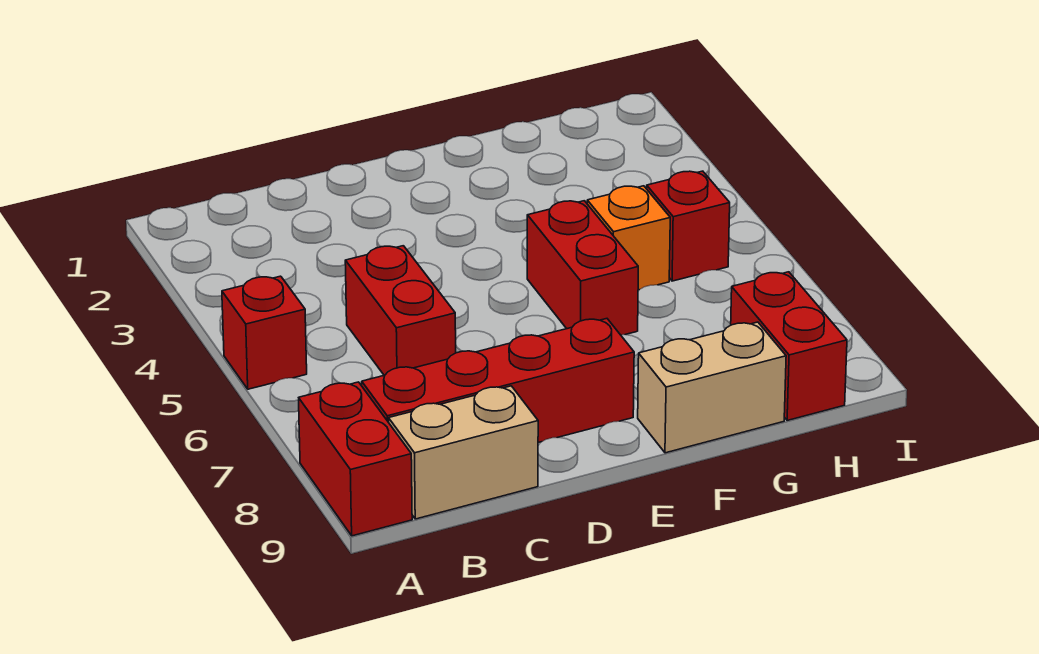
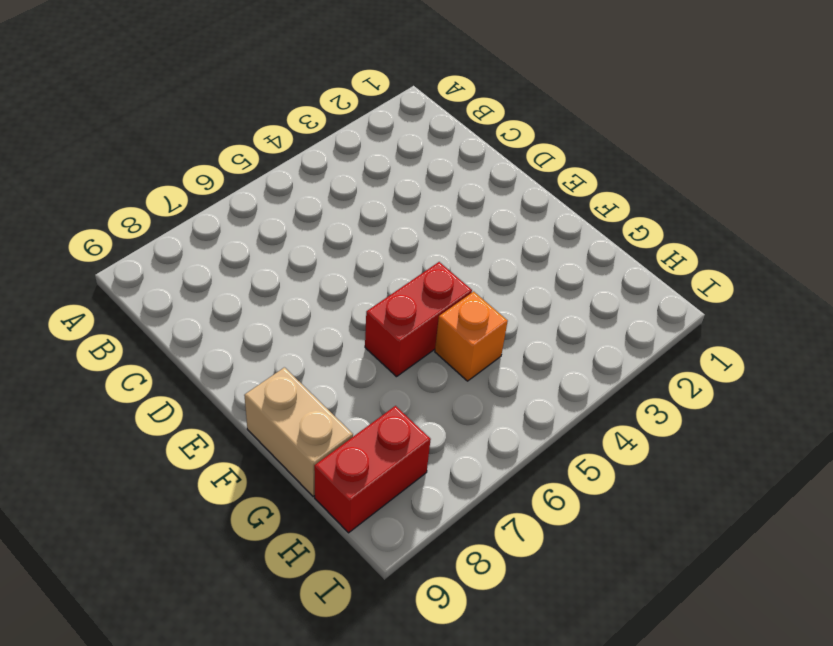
none -> red 1x1 brick [222,276,307,389]
none -> red 1x2 brick [299,382,412,536]

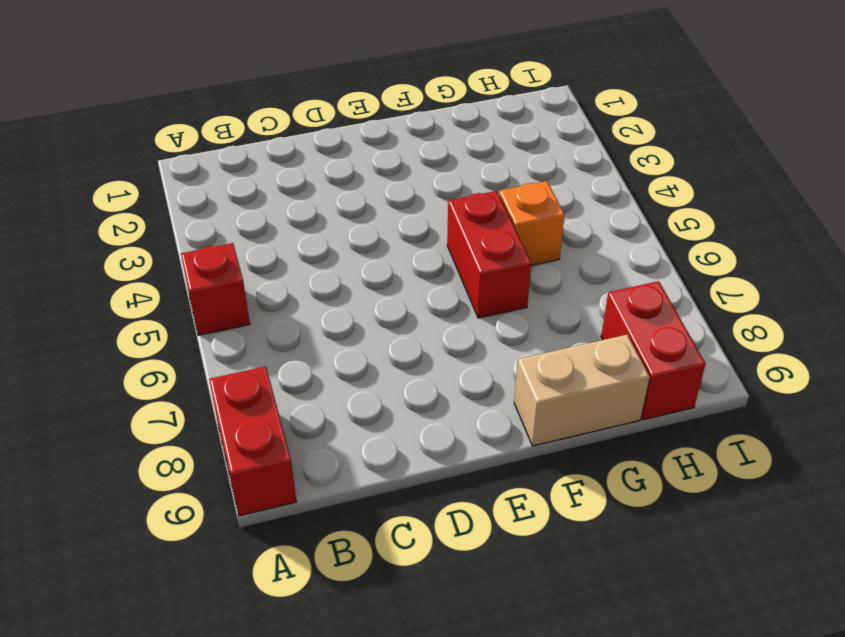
none -> red 1x4 brick [362,319,634,442]
none -> tan 1x2 brick [389,386,538,519]

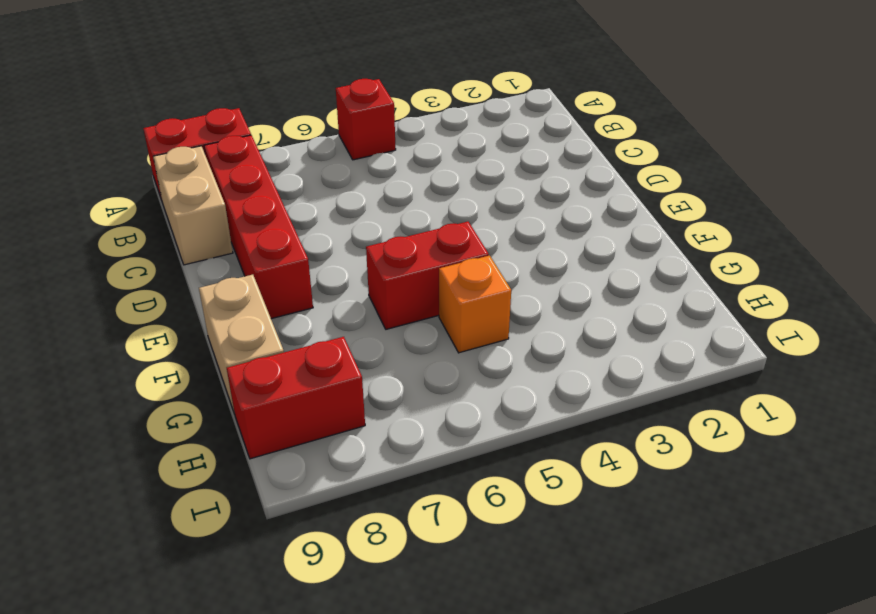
none -> red 1x2 brick [345,246,456,375]
none -> red 1x1 brick [647,171,730,281]

